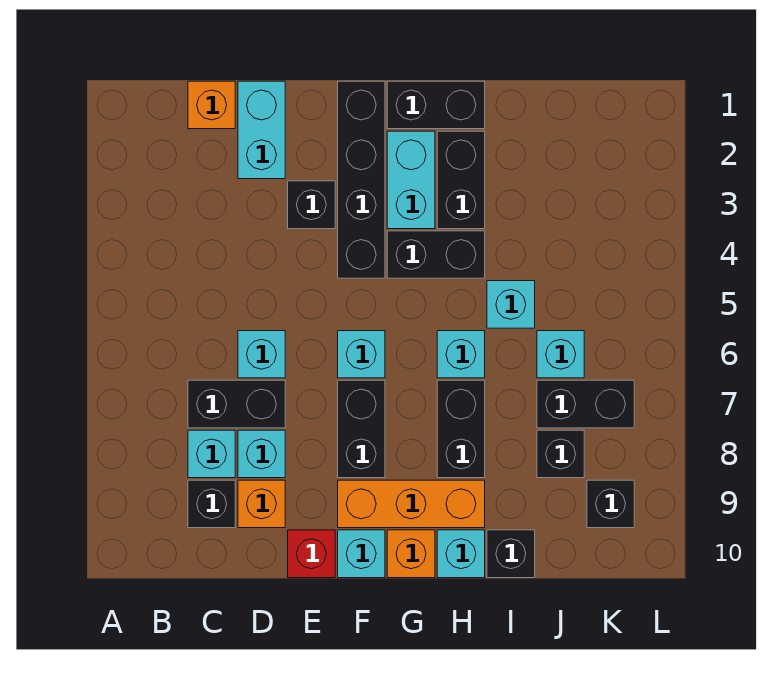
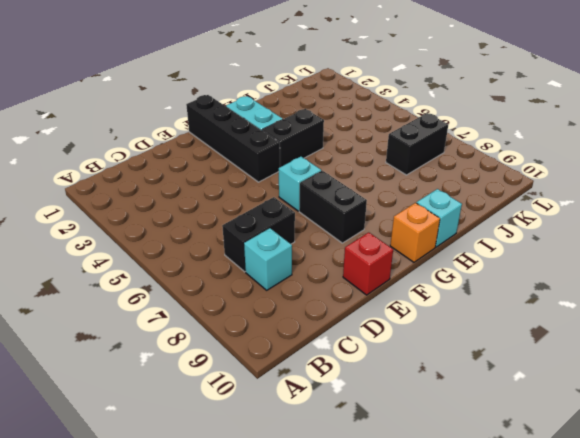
none -> orange 1x1 brick [188,81,235,129]
none -> black 1x1 brick [188,480,235,528]
none -> cyan 1x2 brick [238,81,285,179]

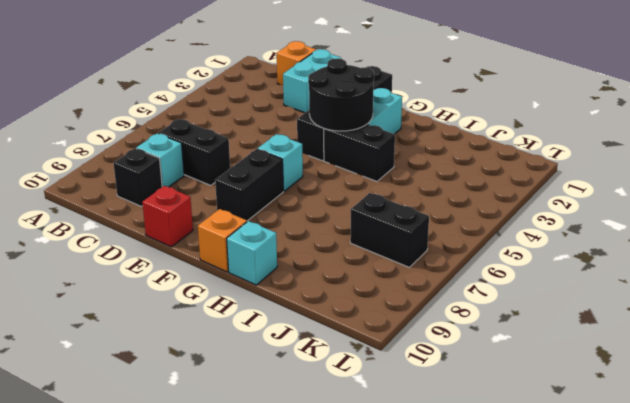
black 2x2 round brick [308,58,374,131] -> none
none -> cyan 1x1 brick [238,331,285,378]
none -> cyan 1x1 brick [238,430,285,478]
none -> orange 1x1 brick [238,480,285,528]

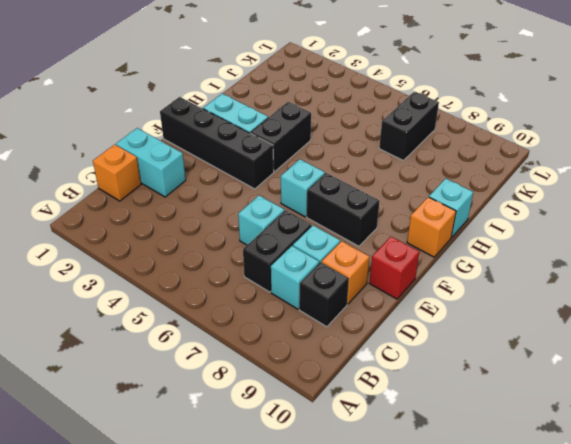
none -> black 1x1 brick [288,181,335,229]
none -> orange 1x3 brick [338,480,485,528]
none -> cyan 1x1 brick [338,530,385,578]

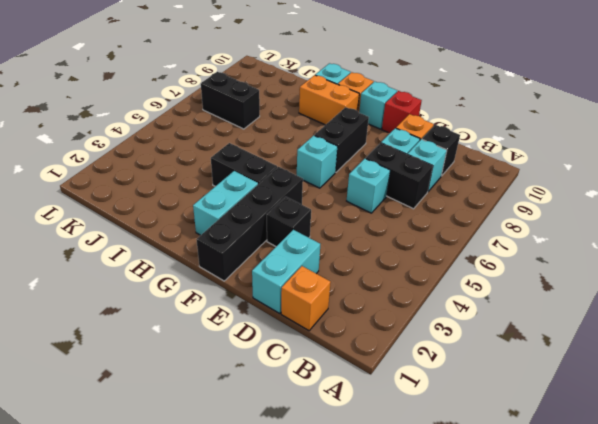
orange 1x2 brick [299,75,359,125] -> orange 1x3 brick [338,480,485,528]
none -> black 1x2 brick [387,81,485,129]
none -> black 1x2 brick [437,131,485,229]
none -> cyan 1x1 brick [437,331,485,378]

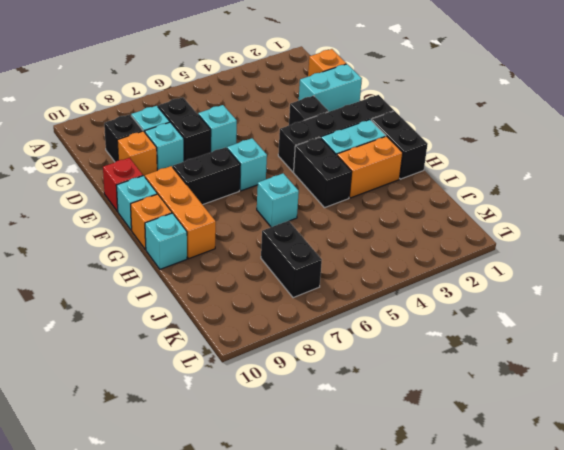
orange 1x2 brick [337,136,403,198] -> black 1x2 brick [437,131,485,229]
none -> black 1x2 brick [437,380,485,478]
none -> cyan 1x1 brick [487,281,535,328]
none -> black 1x1 brick [487,530,535,578]

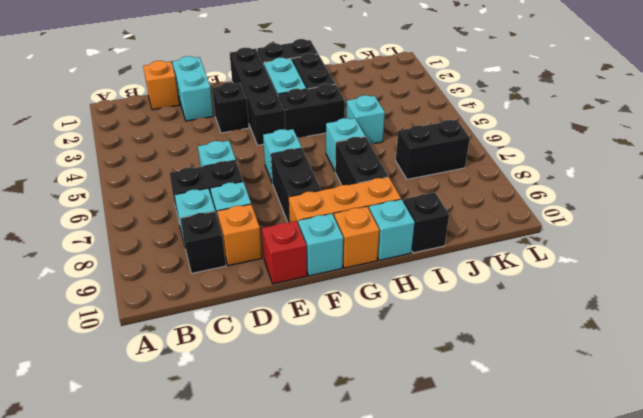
none -> cyan 1x1 brick [537,331,584,378]
none -> black 1x1 brick [537,430,584,478]
none -> black 1x1 brick [587,480,634,528]

